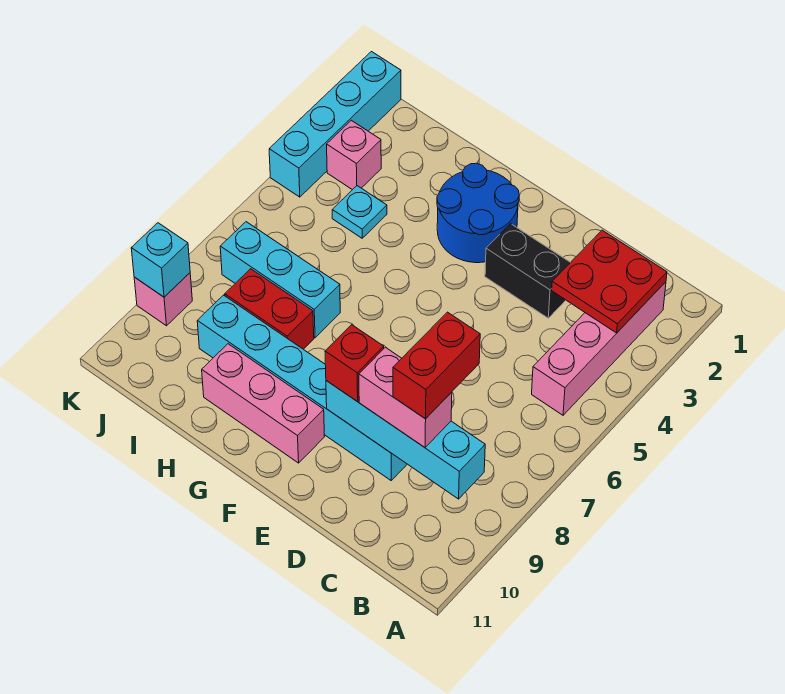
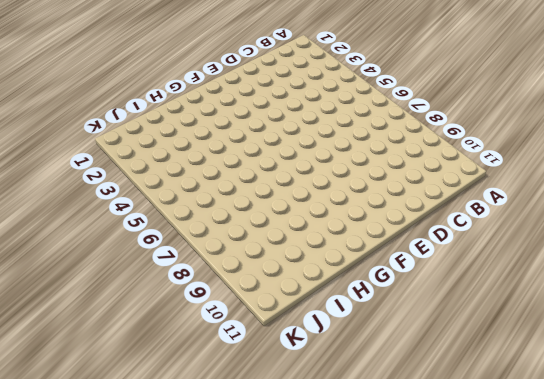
none -> pink 1x4 brick [532,282,666,415]
none -> black 1x2 brick [485,224,571,318]
none -> cyan 1x6 brick [197,295,407,480]

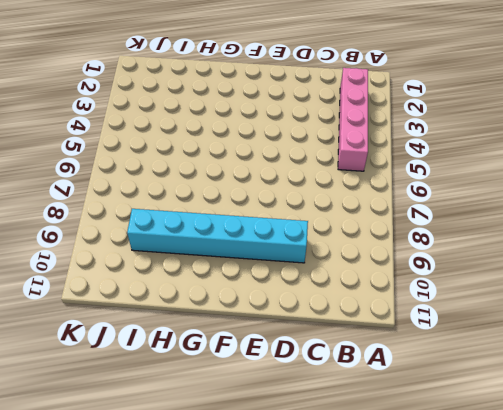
none -> black 1x2 brick [485,224,571,318]
none -> blue 2x2 round brick [437,163,519,263]
none -> pink 1x3 brick [202,344,324,463]

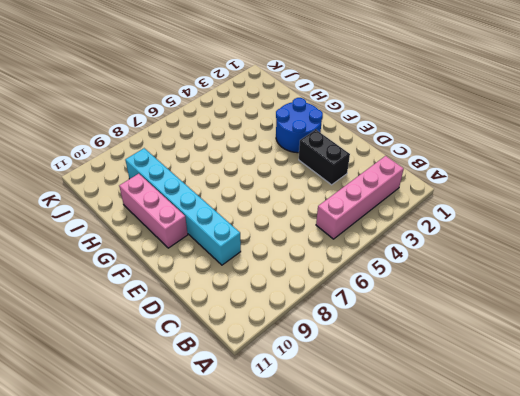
none -> cyan 1x3 brick [220,222,340,338]
none -> red 1x2 brick [225,269,314,349]
none -> cyan 1x1 plate [332,186,387,238]

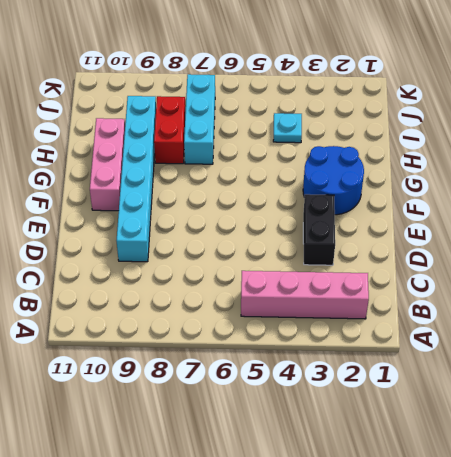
none -> pink 1x1 brick [327,120,381,190]
none -> cyan 1x4 brick [269,52,401,197]
none -> pink 1x1 brick [134,273,192,326]

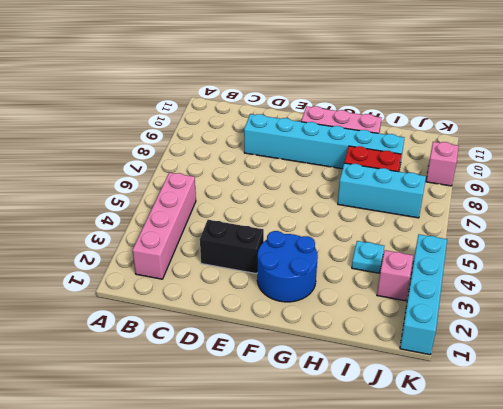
none -> red 2x2 plate [552,230,667,333]
none -> cyan 1x4 brick [326,381,485,499]
none -> cyan 1x1 brick [131,223,190,297]

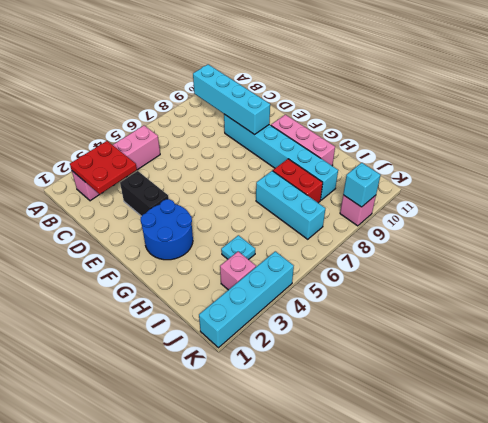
none -> pink 1x2 brick [359,347,452,447]
none -> red 1x1 brick [325,325,384,402]
none -> red 1x2 brick [393,312,480,419]

